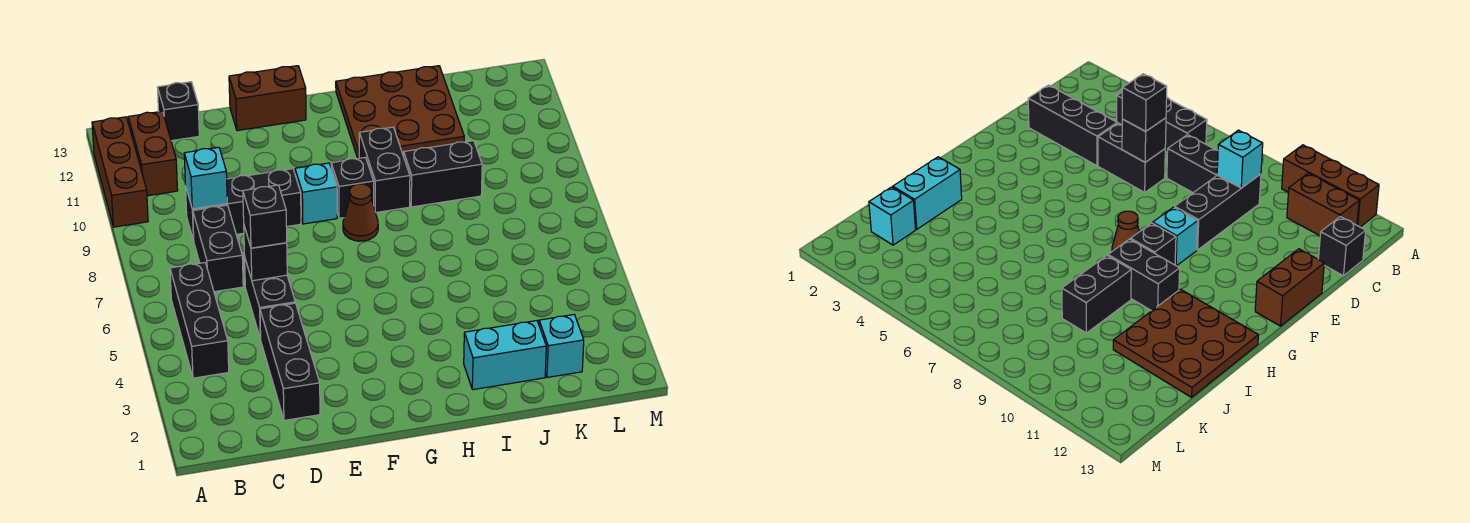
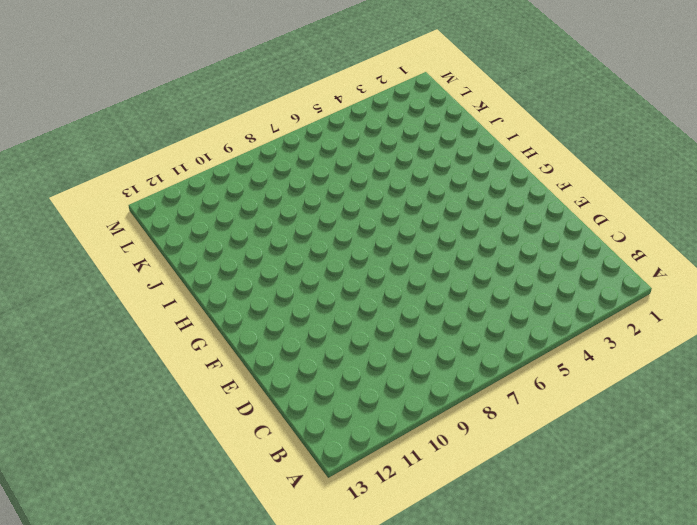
none -> brown 1x3 brick [92,117,148,227]
none -> black 1x3 brick [170,263,229,378]
none -> brown 1x2 brick [128,111,178,196]

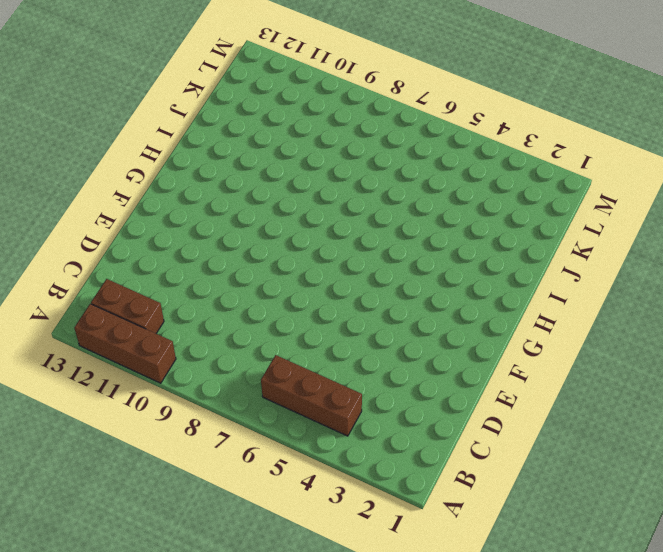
brown 1x3 brick [261,355,362,436] -> black 1x3 brick [170,263,229,378]
none -> black 1x2 brick [193,205,243,292]
none -> black 1x3 brick [186,169,301,241]
none -> black 1x1 brick [158,82,199,141]

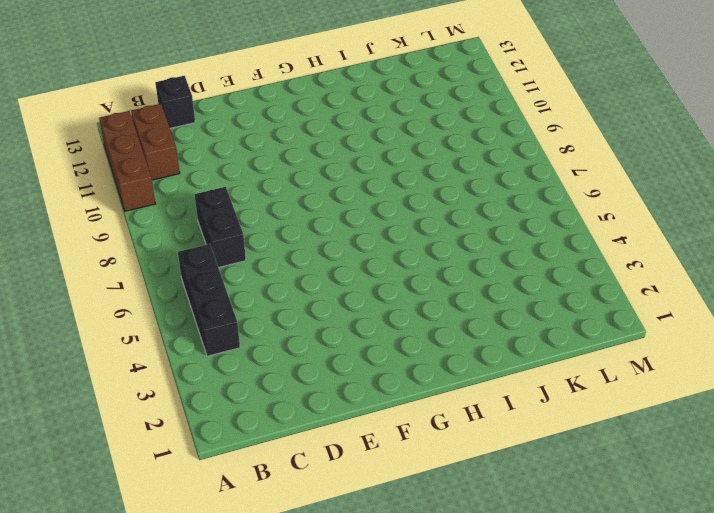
none -> black 1x3 brick [186,169,301,241]
none -> black 1x3 brick [260,303,320,420]
none -> black 1x2 brick [245,259,295,339]

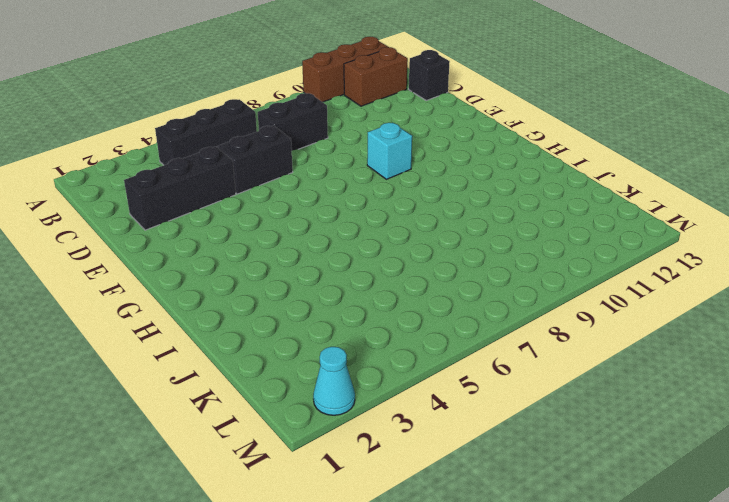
cyan 1x1 cone [313,347,355,415] -> none
none -> black 1x3 brick [186,169,301,241]
none -> brown 1x2 brick [229,66,306,131]
none -> brown 1x1 cone [343,184,378,241]

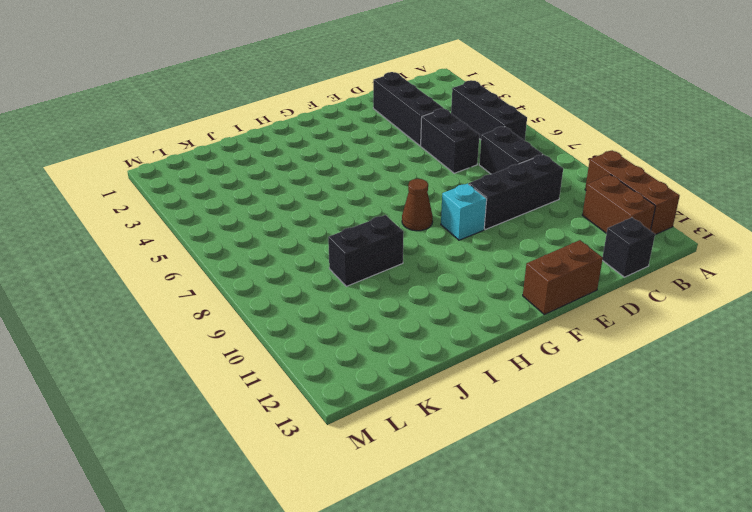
none -> black 1x1 brick [331,157,374,218]
none -> black 1x2 brick [359,127,410,213]
none -> brown 3x3 plate [336,66,464,158]

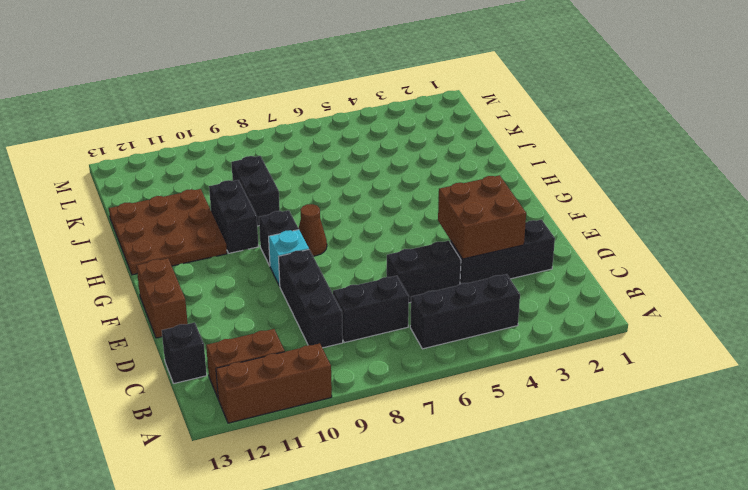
brown 2x2 brick [438,175,526,259] -> none
black 1x2 brick [209,180,259,253] -> black 1x2 brick turned to [359,127,410,213]
none -> cyan 1x2 brick [464,321,546,390]
none -> cyan 1x1 brick [539,315,584,377]
none -> cyan 1x1 brick [184,147,227,209]

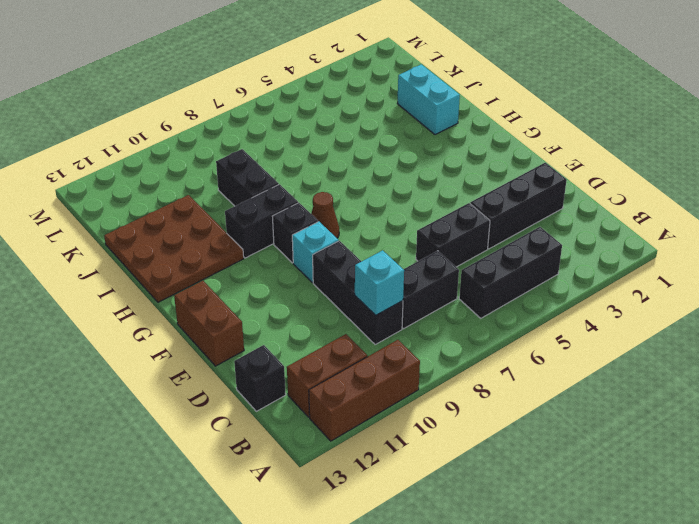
none -> cyan 1x1 brick [539,315,584,377]
none -> black 1x1 brick [244,226,287,281]
none -> black 1x1 brick [243,185,287,248]

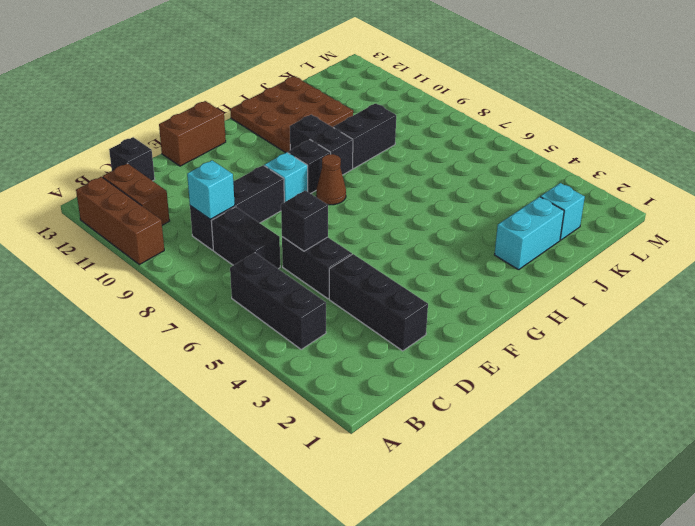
none -> black 1x1 brick [243,185,287,248]

